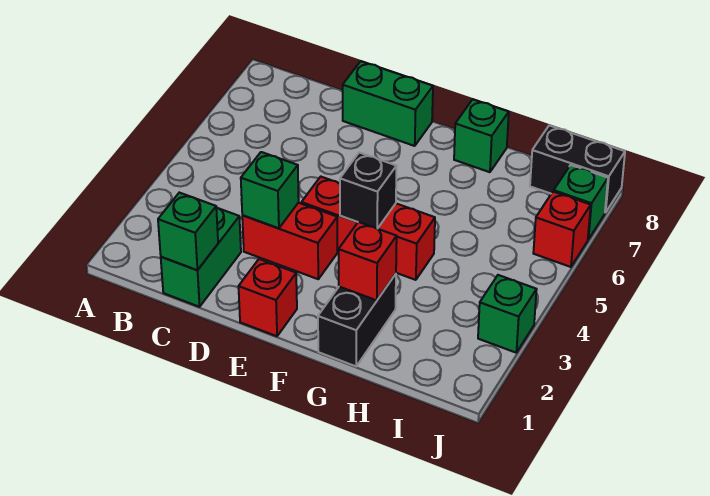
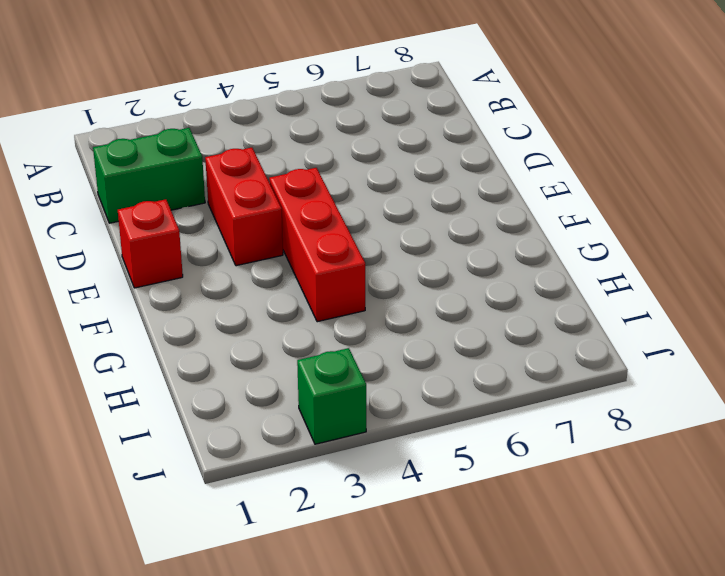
none -> green 1x2 brick [343,61,433,146]
none -> black 1x2 brick [318,274,396,366]
none -> green 1x1 brick [454,99,509,172]

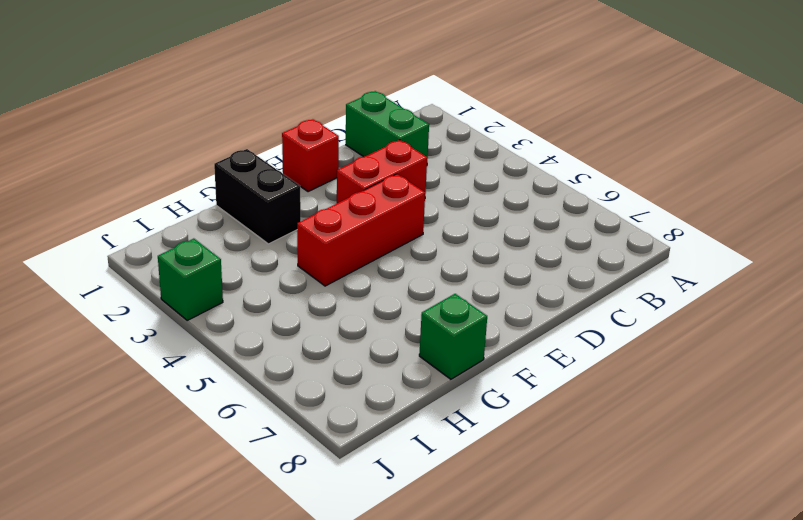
none -> green 1x2 brick [343,61,433,146]
none -> black 1x2 brick [530,125,625,213]
none -> red 1x1 brick [533,192,591,267]

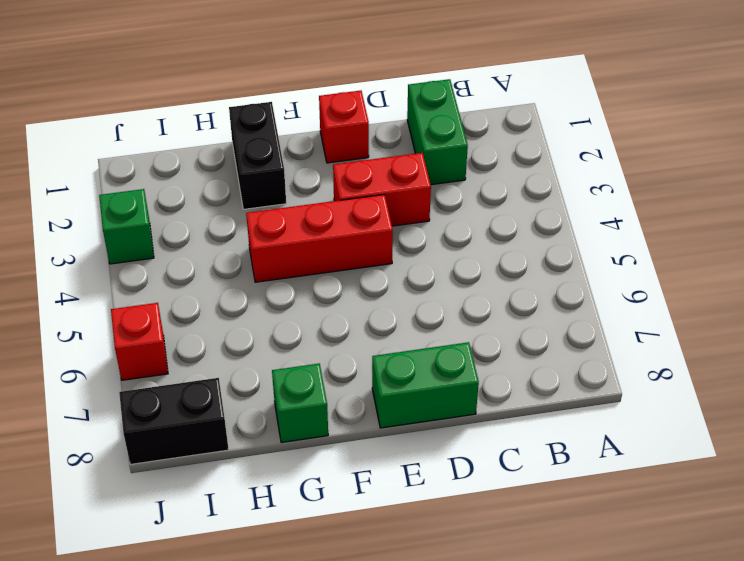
none -> green 1x1 brick [554,165,608,239]
none -> green 1x1 brick [158,193,218,270]
none -> green 1x1 brick [241,152,299,228]

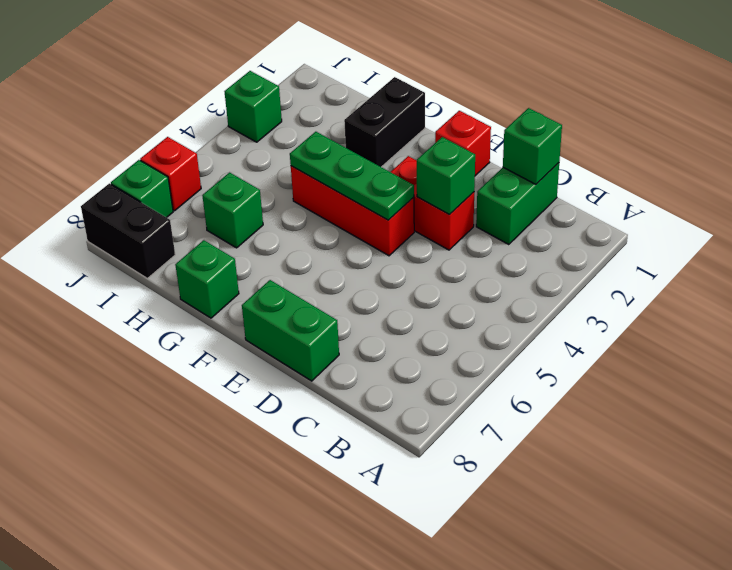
green 1x3 plate [290,132,414,220] -> black 1x1 brick [340,153,396,229]
green 1x1 brick [202,173,263,248] -> none
none -> red 1x1 brick [339,222,397,300]

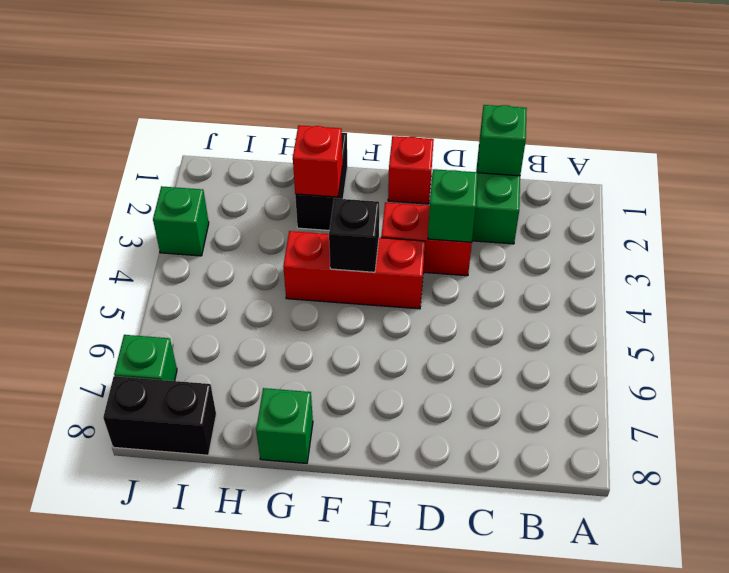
none -> green 1x2 brick [343,61,433,146]
none -> red 1x1 brick [533,192,591,267]

